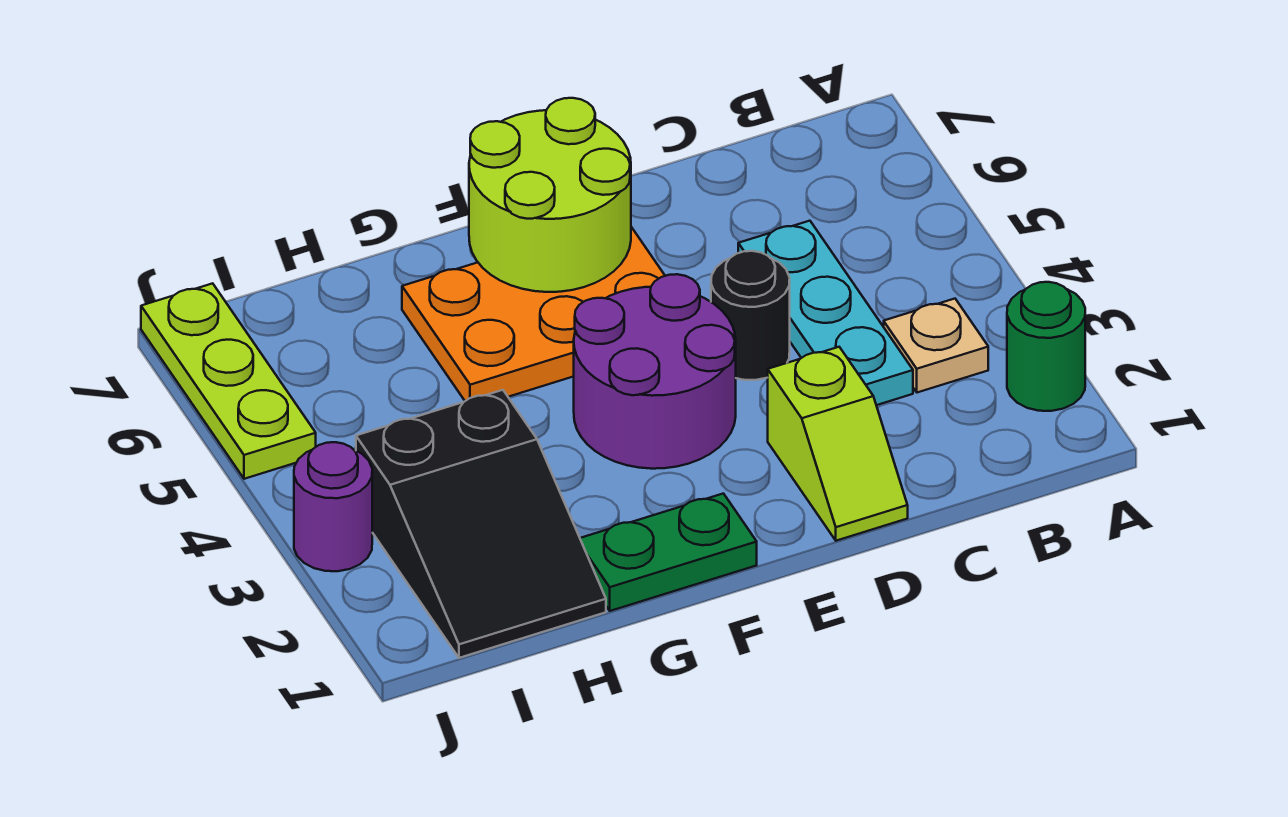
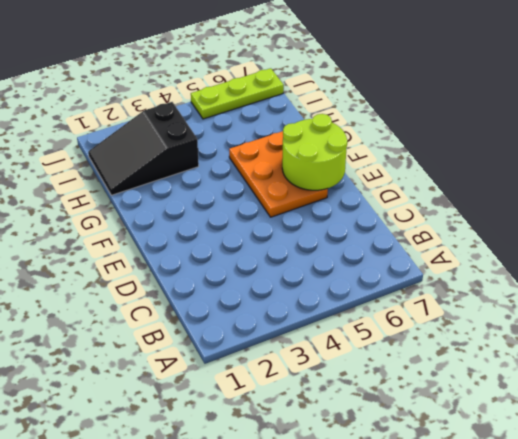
none -> green 1x1 round brick [1007,282,1085,411]
none -> tan 1x1 plate [884,299,988,393]
none -> cyan 1x3 plate [738,221,913,405]

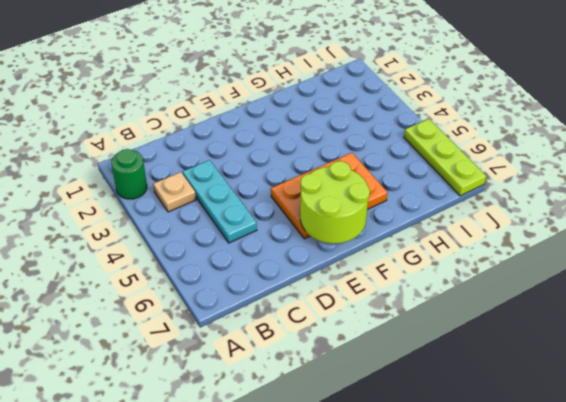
none -> lime 1x2 slope [768,347,908,541]
none -> black 1x1 round brick [711,251,790,380]
none -> purple 2x2 round brick [574,274,736,469]

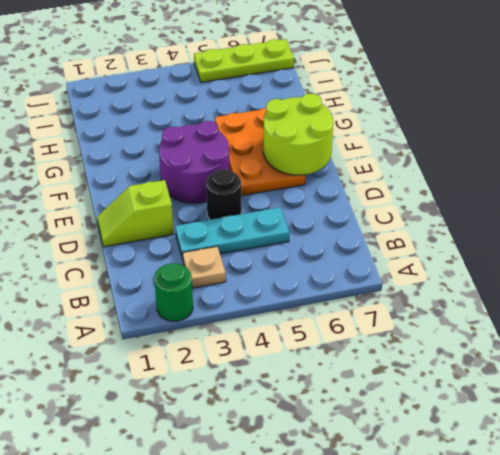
none -> green 1x2 plate [580,494,757,611]
none -> black 2x3 slope [356,390,606,658]
none -> purple 1x1 round brick [294,442,372,571]

